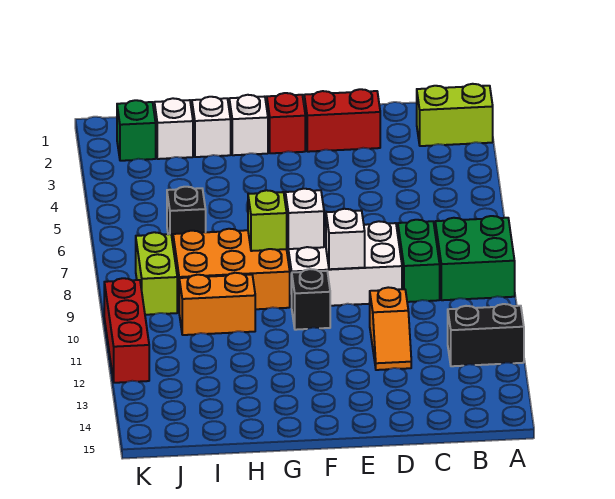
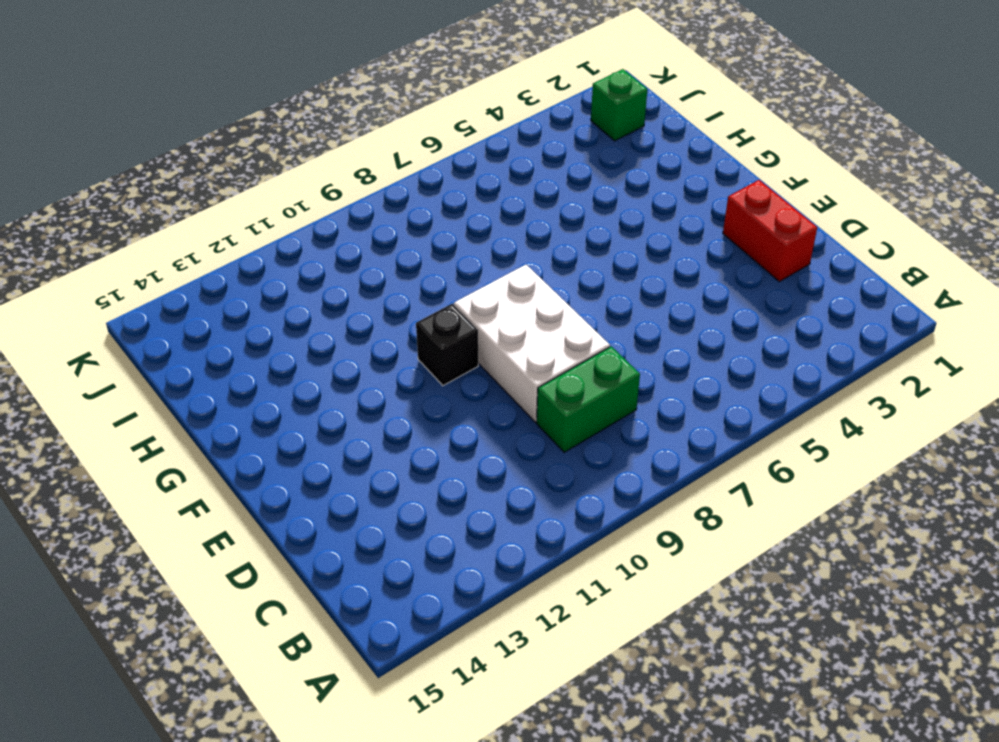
none -> lime 1x2 brick [417,84,493,146]
none -> green 2x2 brick [435,216,515,300]
none -> black 1x2 brick [448,304,524,366]

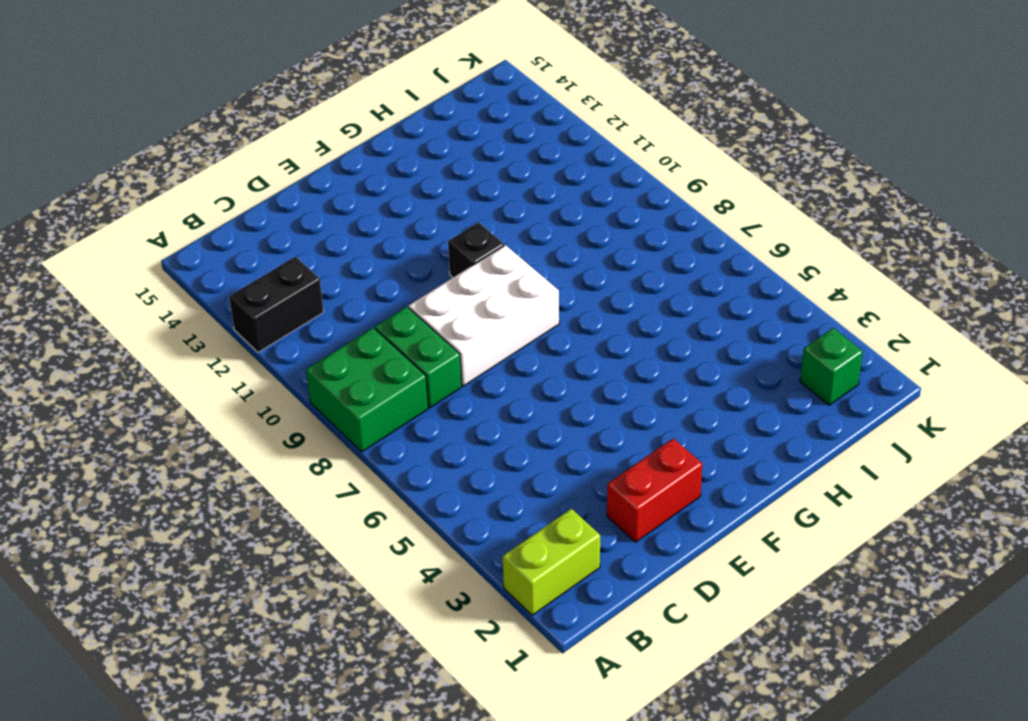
none -> orange 1x2 slope [370,287,411,370]
none -> red 1x1 brick [267,93,305,153]
none -> white 1x1 brick [229,95,268,155]

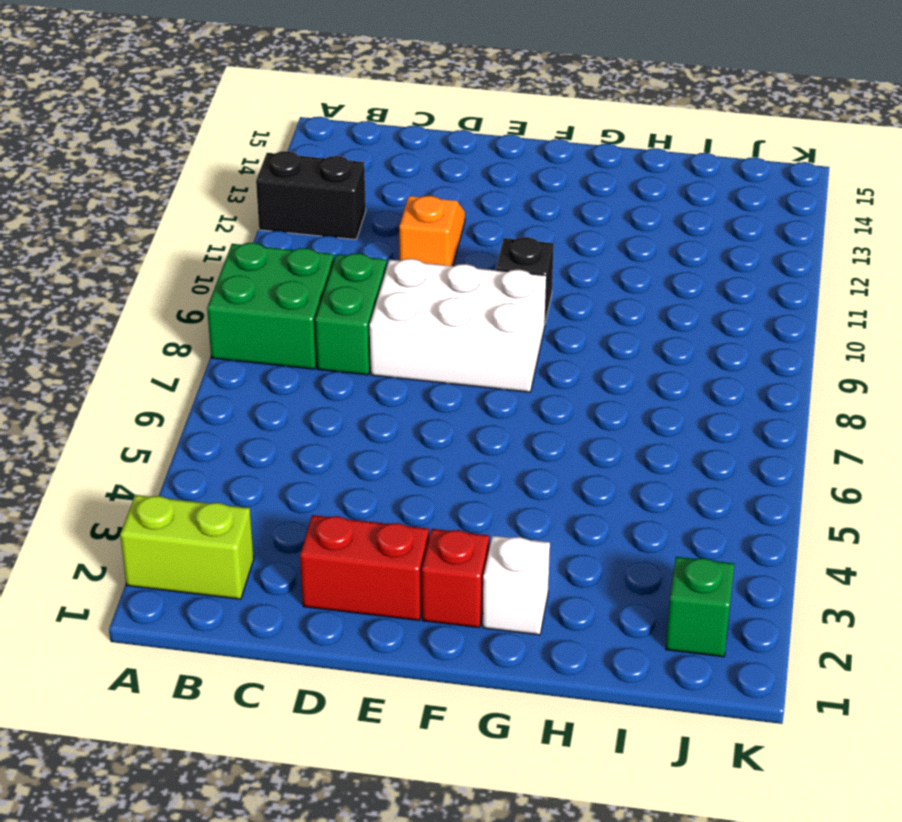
none -> orange 2x3 brick [173,229,290,309]
none -> white 1x1 brick [192,97,231,157]
none -> orange 1x2 brick [179,273,255,335]

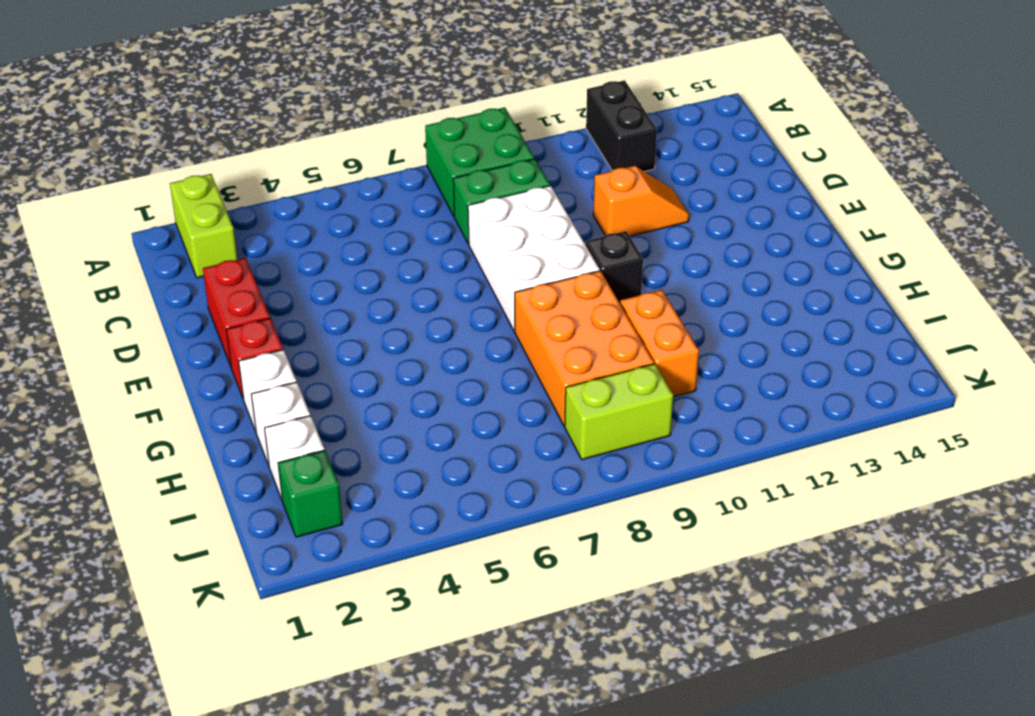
none -> black 1x1 brick [167,187,206,243]
none -> red 1x3 brick [104,278,149,383]
none -> white 1x1 brick [326,209,365,269]

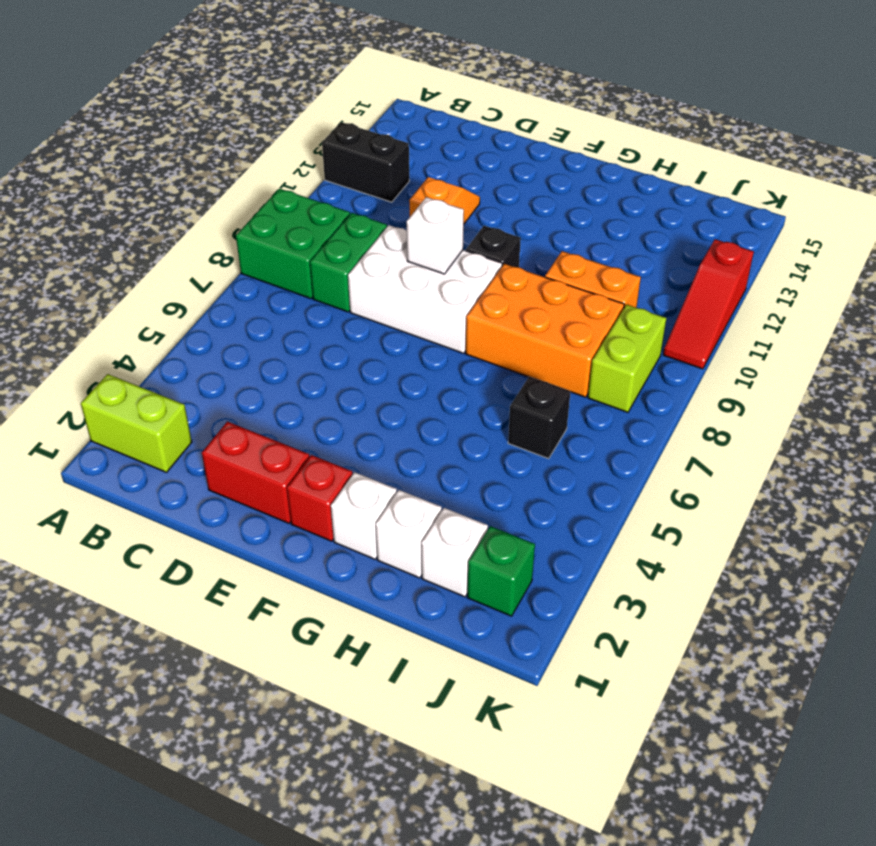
red 1x3 slope [663,239,754,369] -> red 1x3 brick [104,278,149,383]
none -> white 1x1 brick [285,189,324,249]
none -> lime 1x1 brick [248,190,287,251]

